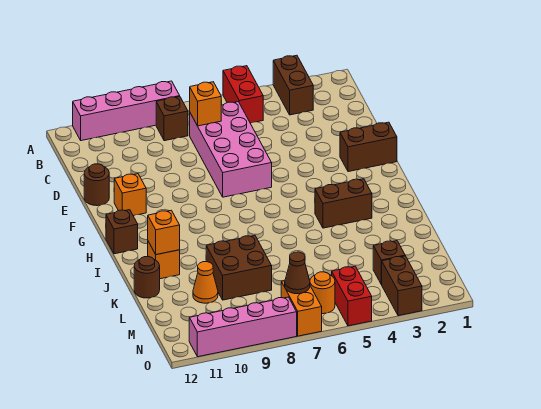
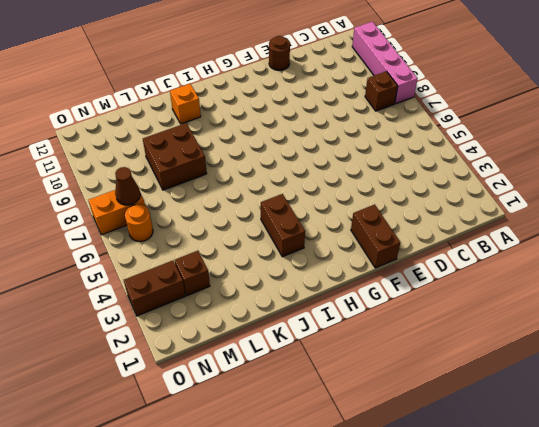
none -> brown 1x2 brick [273,55,313,115]
none -> red 1x2 brick [223,66,263,123]
none -> pink 2x4 brick [189,102,272,197]

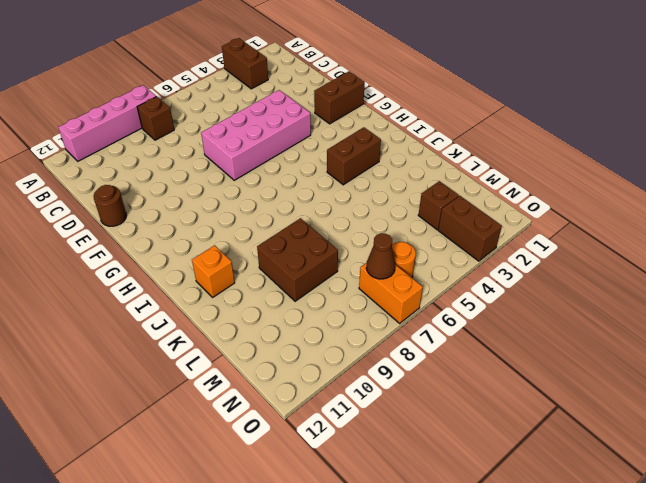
pink 2x4 brick [201,90,311,180] -> pink 2x4 brick turned to [189,102,272,197]
none -> red 1x2 brick [223,66,263,123]
none -> orange 1x1 brick [114,174,146,216]
none -> brown 1x1 brick [106,210,138,254]

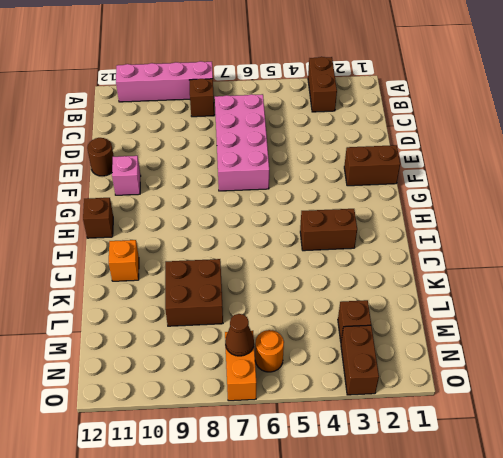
pink 1x1 brick [112,156,141,195] -> orange 1x1 brick [114,174,146,216]
none -> red 1x2 brick [223,66,263,123]
none -> brown 1x1 round brick [134,256,160,298]
none -> orange 1x1 cone [193,262,218,303]

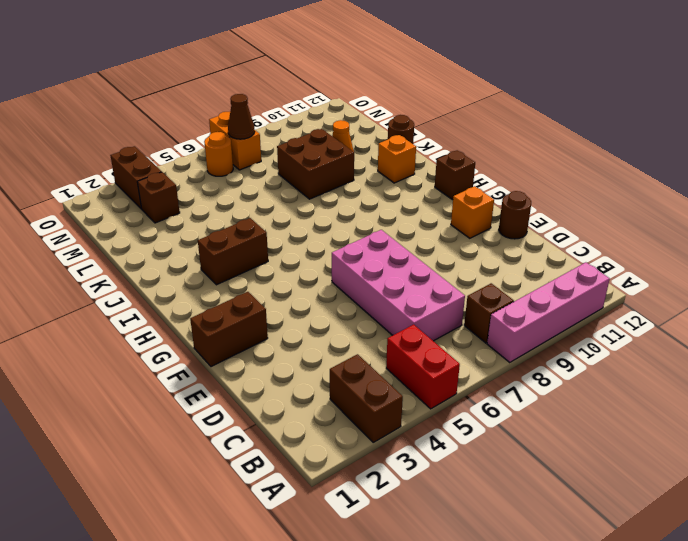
none -> red 1x2 brick [332,266,372,326]
none -> pink 1x4 brick [189,297,297,357]
none -> orange 1x1 brick [190,82,221,126]

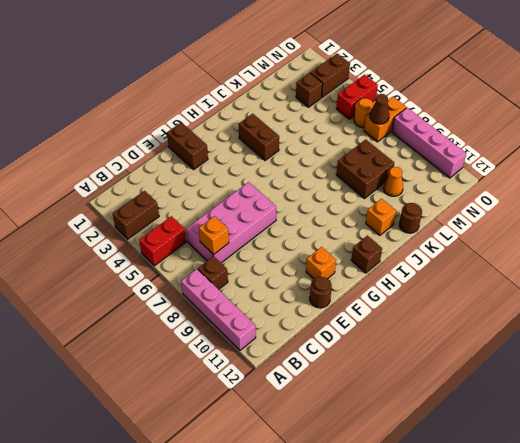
none -> orange 1x1 brick [148,210,180,255]

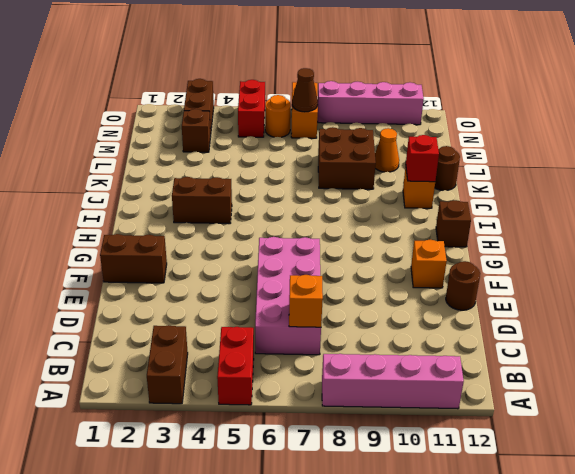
red 1x1 brick [406,135,439,182] -> orange 1x1 brick [148,210,180,255]
none -> brown 1x1 brick [156,97,188,141]

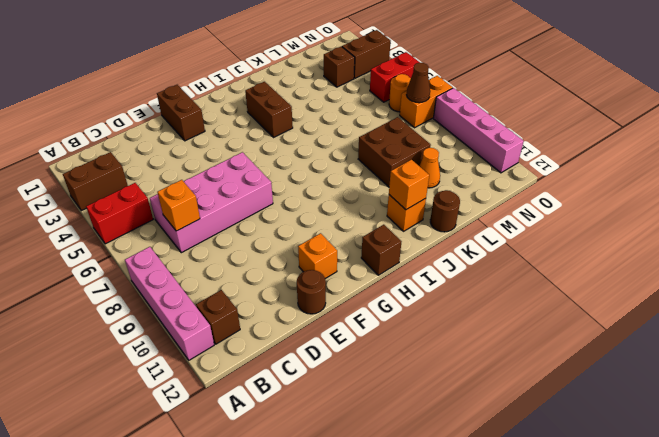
brown 1x1 brick [196,290,240,344] -> brown 1x1 brick moved to [156,97,188,141]

